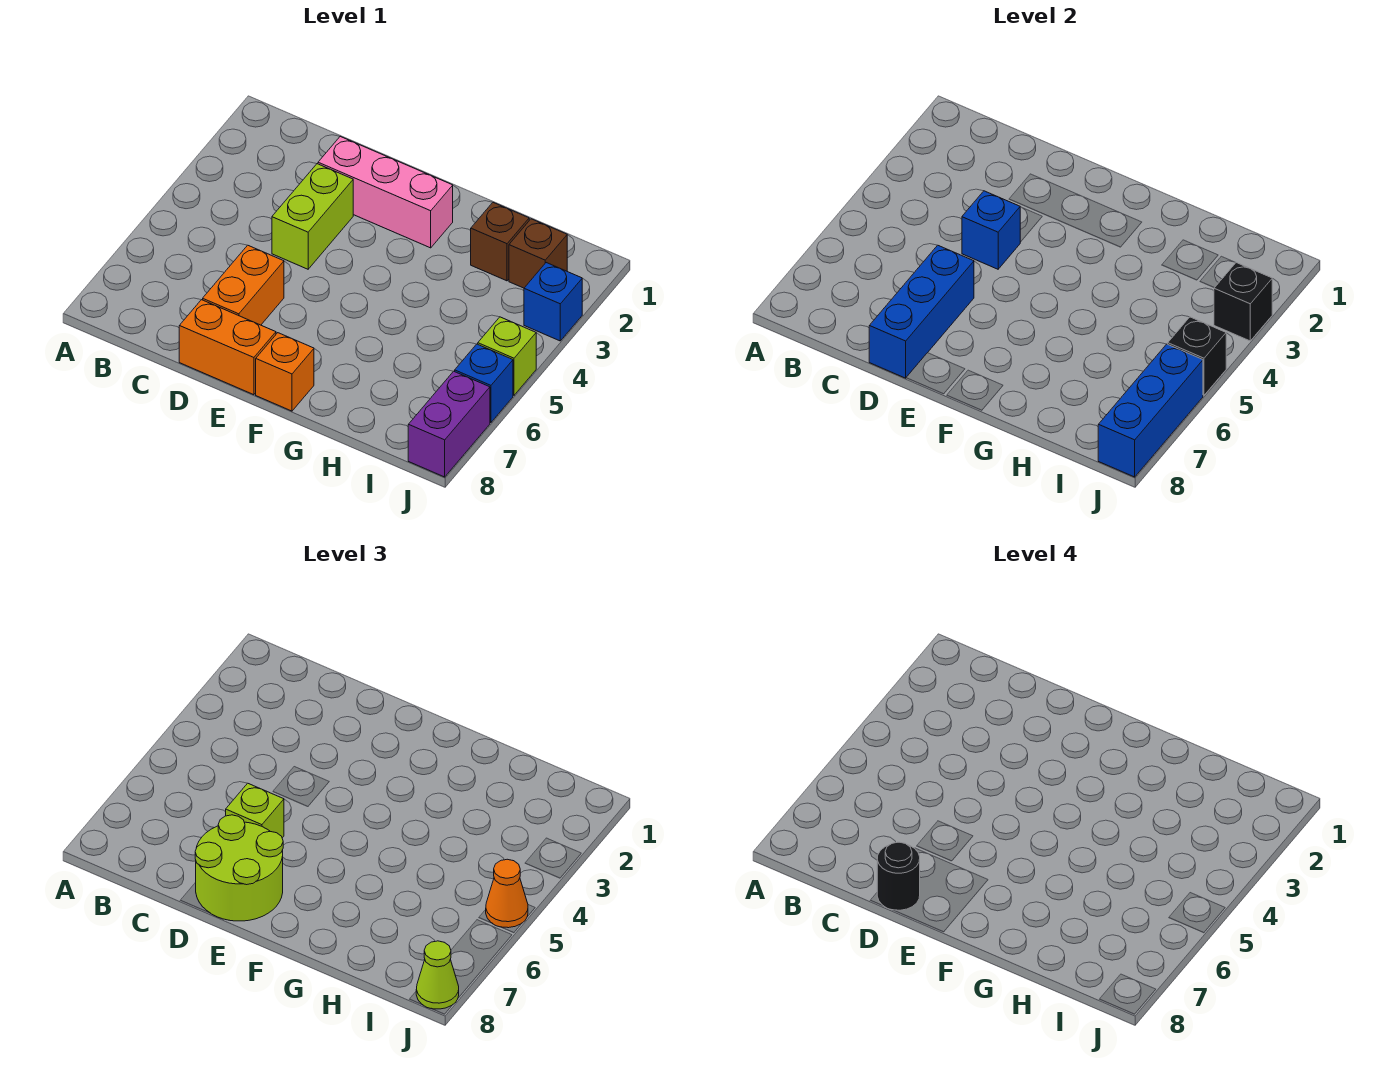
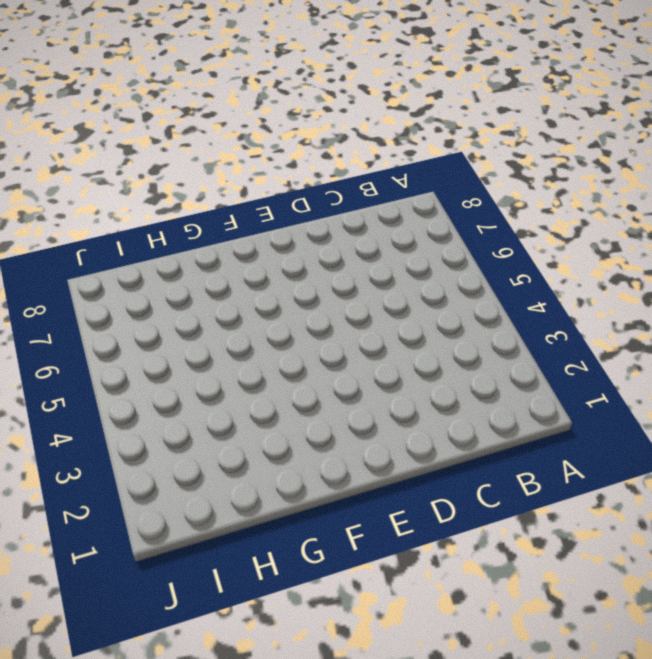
none -> pink 1x3 brick [318,137,453,248]
none -> lime 1x2 brick [272,164,353,269]
none -> orange 1x2 brick [203,245,284,325]

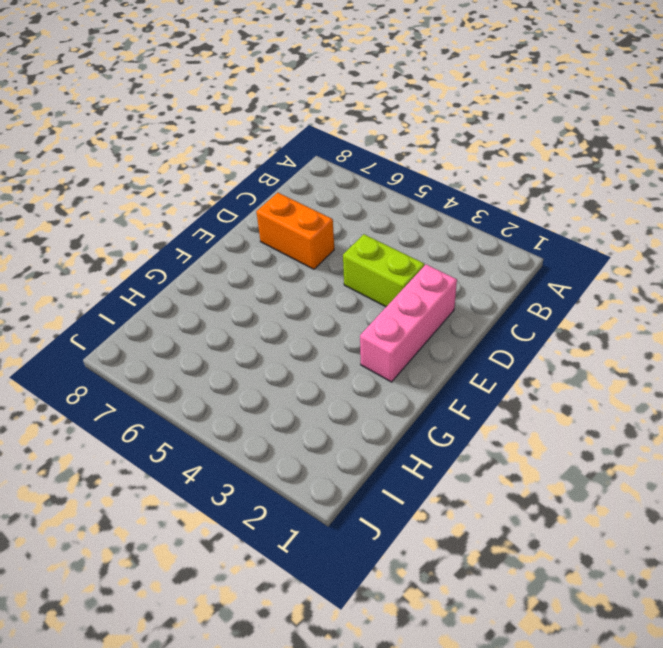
none -> orange 1x2 brick [179,300,276,395]
none -> orange 1x1 brick [256,333,314,411]
none -> brown 1x1 brick [471,203,529,281]

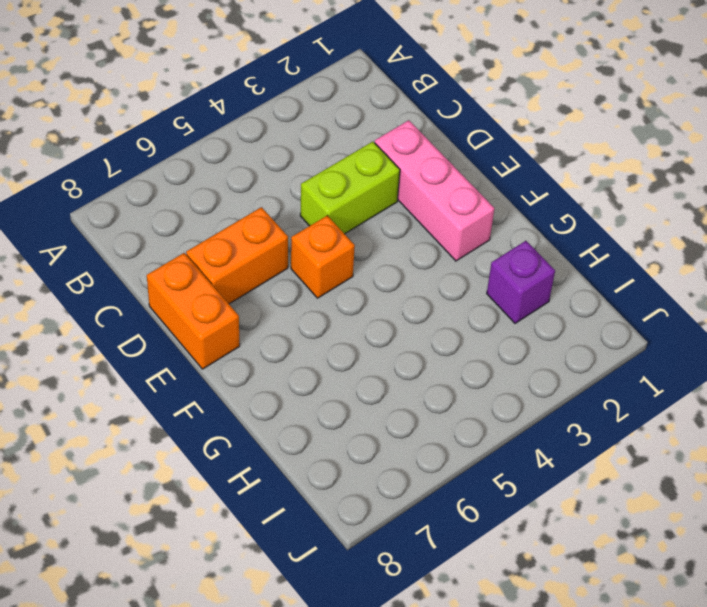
orange 1x1 brick [291,215,355,298] -> orange 1x1 brick moved to [256,333,314,411]
purple 1x1 brick [487,241,555,323] -> brown 1x1 brick [471,203,529,281]
none -> brown 1x1 brick [509,219,567,288]
none -> blue 1x1 brick [524,263,582,341]
none -> lime 1x1 brick [478,317,536,395]

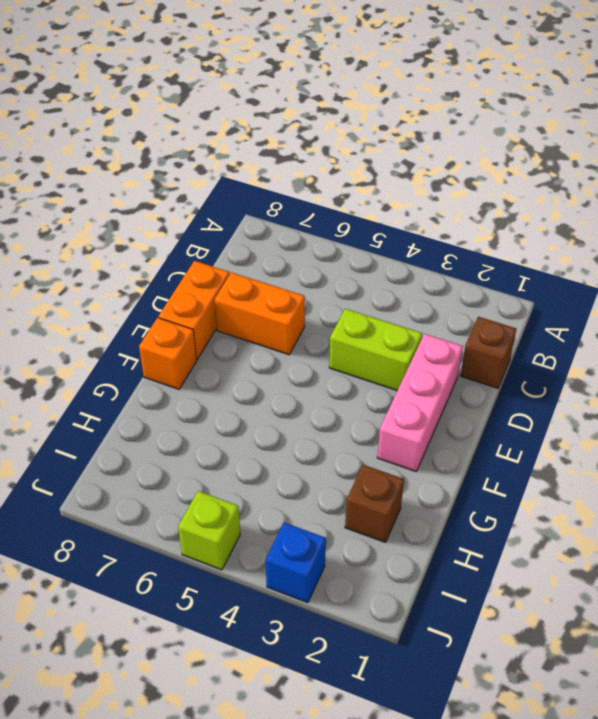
brown 1x1 brick [460,317,516,388] -> brown 1x1 brick moved to [509,219,567,288]
none -> blue 1x1 brick [455,344,513,423]
none -> purple 1x2 brick [408,371,490,477]
none -> blue 1x1 brick [962,191,1020,269]

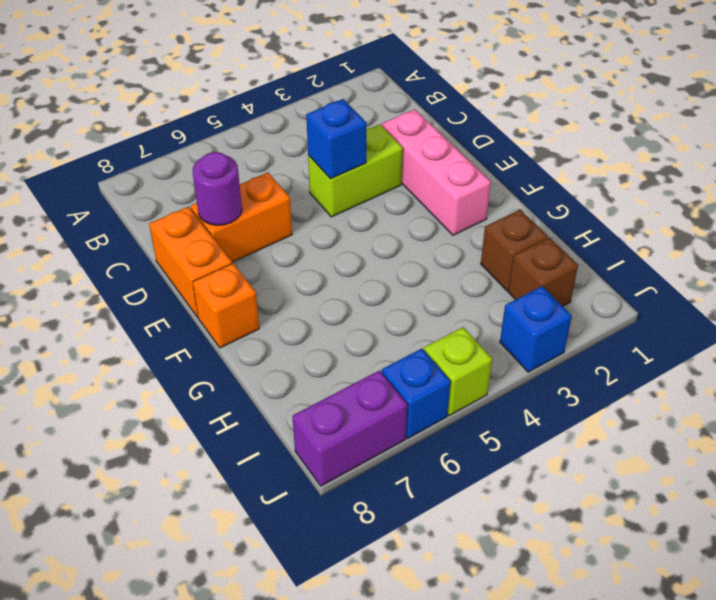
purple 1x1 round brick [193,152,242,225] -> blue 1x3 brick [869,245,974,378]
none -> black 1x1 brick [1214,263,1272,341]
none -> black 1x1 brick [1168,317,1226,395]
none -> blue 1x3 brick [1098,344,1203,477]

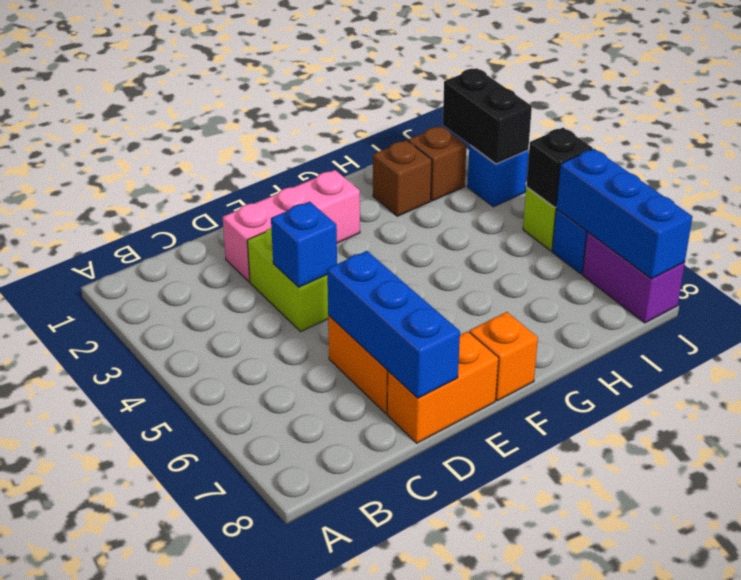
black 1x2 brick [443,68,532,164] -> black 1x1 brick [1214,263,1272,341]
none -> lime 1x1 brick [226,783,284,838]
none -> lime 2x2 round brick [195,815,283,921]
none -> orange 1x1 cone [486,859,528,928]

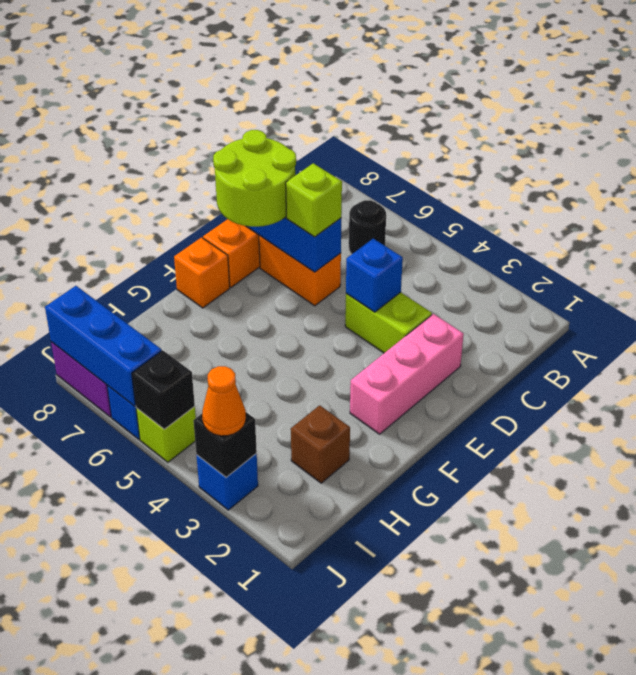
black 1x1 round brick [349,200,386,254] -> black 1x1 round brick moved to [877,842,920,910]
orange 1x1 cone [202,366,246,436] -> orange 1x1 cone moved to [486,859,528,928]
none -> brown 1x1 brick [509,219,567,288]
none -> lime 1x1 cone [416,941,459,1009]

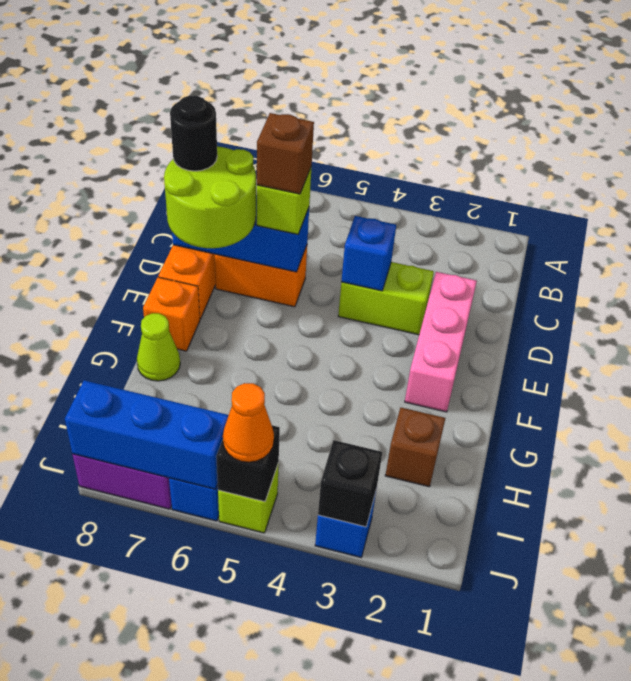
brown 1x1 brick [257,113,314,194] -> brown 1x1 brick moved to [509,219,567,288]
lime 1x1 cone [137,313,180,381] -> lime 1x1 cone moved to [416,941,459,1009]

